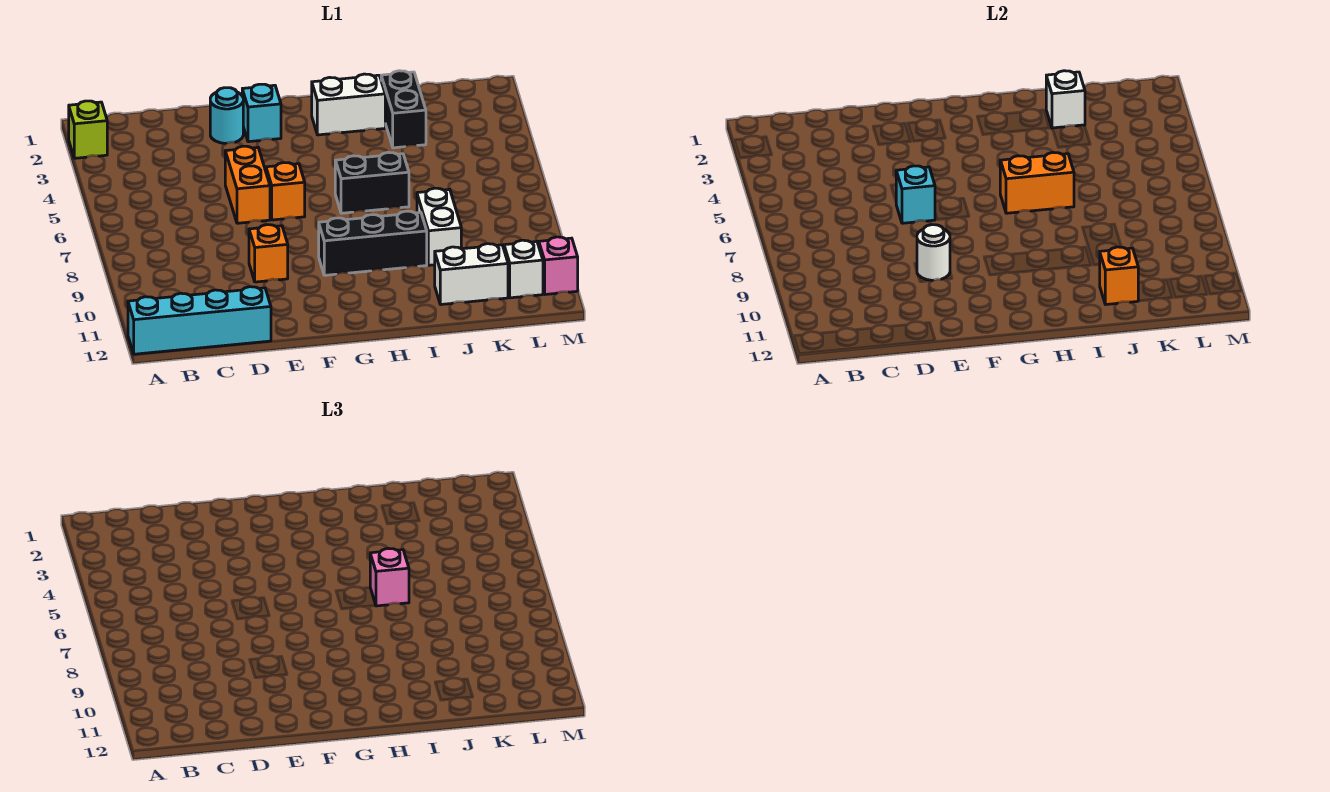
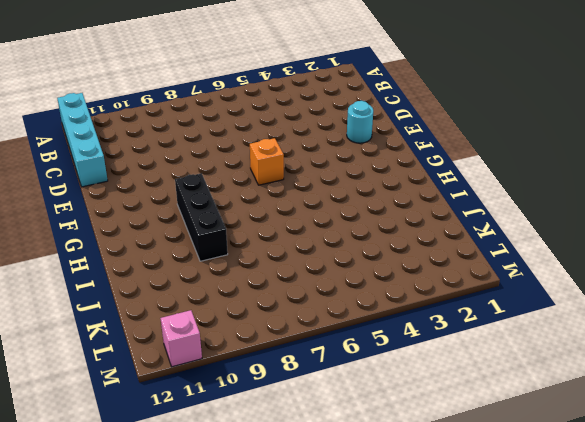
none -> lime 1x1 brick [69,101,107,158]
none -> orange 1x2 brick [225,146,270,223]
none -> orange 1x1 brick [249,225,288,282]

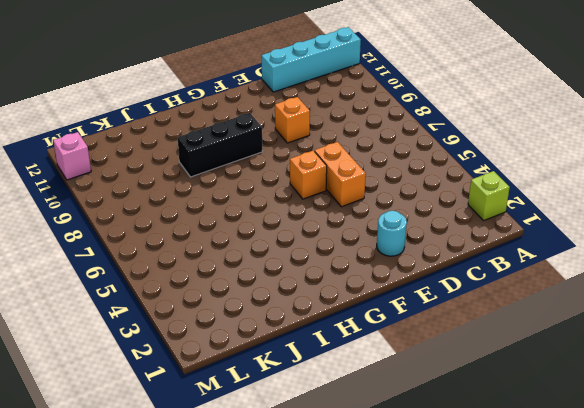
none -> cyan 1x1 brick [242,84,281,142]
none -> white 1x2 brick [312,74,385,135]
none -> black 1x2 brick [335,152,409,213]

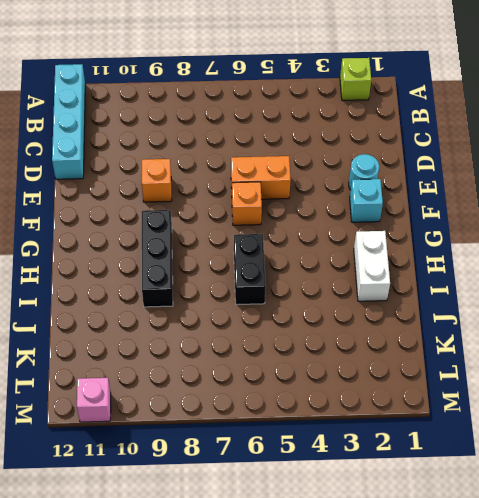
none -> black 1x2 brick [381,71,426,148]
none -> white 1x2 brick [417,188,461,265]
none -> white 1x2 brick [435,244,508,305]

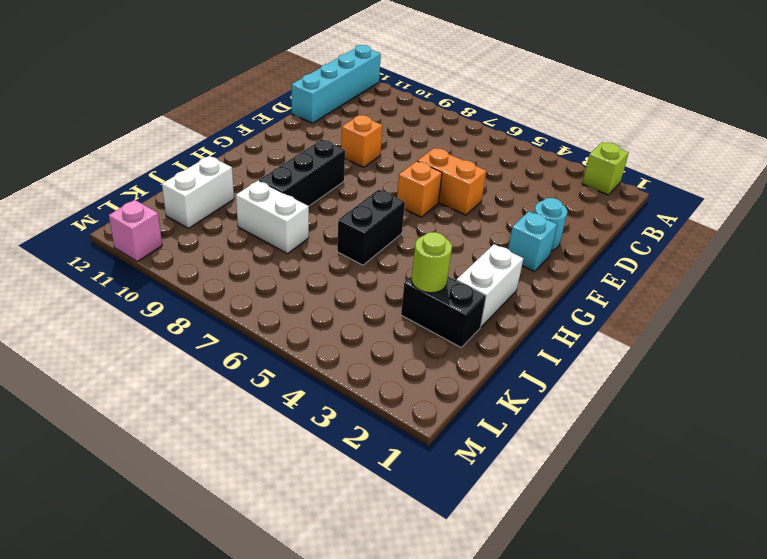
lime 1x1 round brick [411,232,452,293] -> none
none -> white 1x1 brick [504,240,543,298]
none -> cyan 1x1 brick [896,166,935,223]
none -> white 1x1 round brick [917,225,950,280]

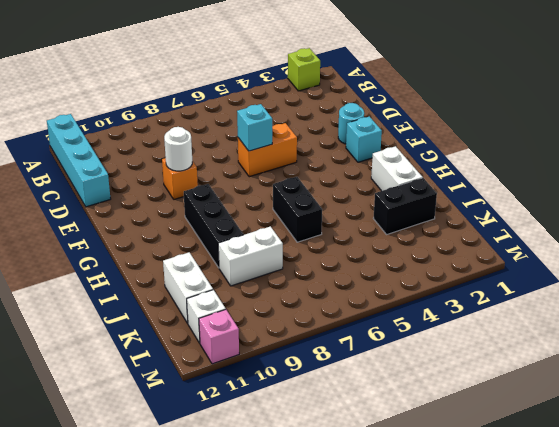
none -> orange 1x1 brick [266,163,305,220]
none -> orange 1x2 brick [1000,152,1074,213]
none -> white 1x1 brick [1046,71,1085,128]

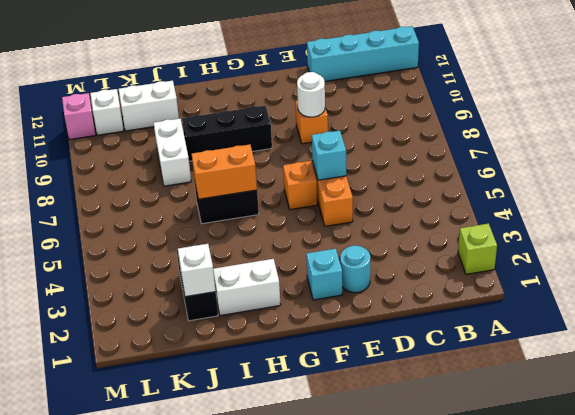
none -> orange 1x1 brick [1099,247,1138,305]
none -> pink 1x1 brick [370,548,409,606]

